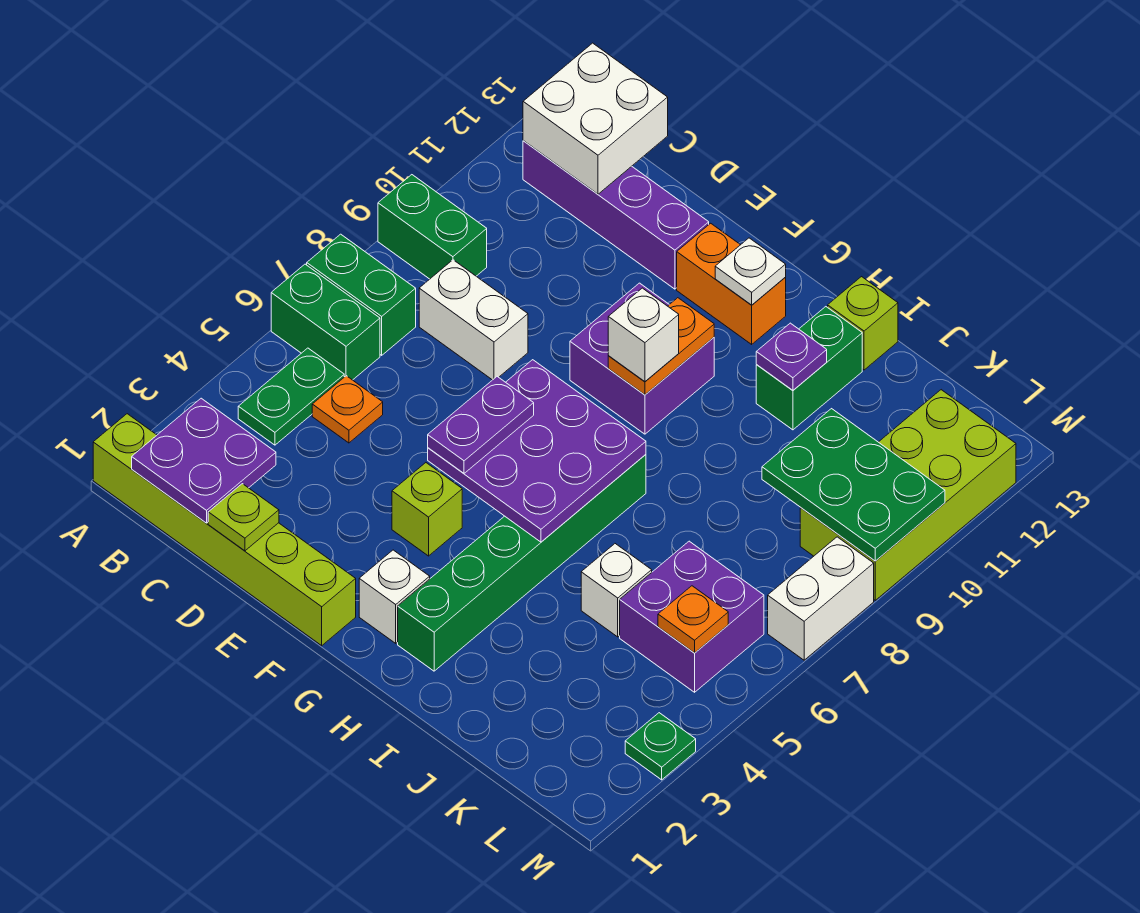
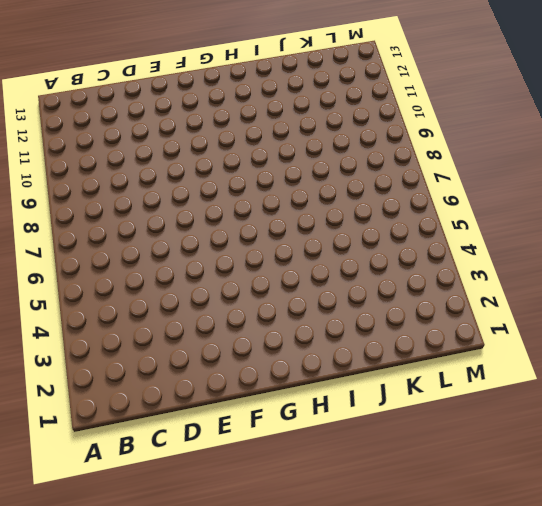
none -> lime 1x6 brick [93,414,356,646]
none -> green 1x2 brick [271,264,380,380]
none -> green 1x2 brick [307,234,416,355]
none -> green 1x2 brick [378,175,487,279]

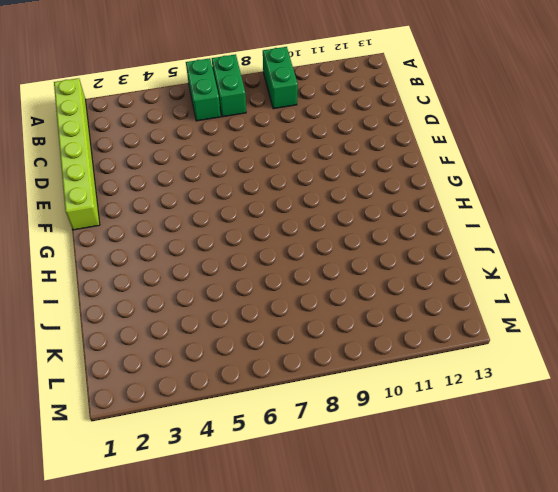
none -> green 1x2 plate [238,348,344,445]
none -> purple 1x4 brick [523,141,709,289]
none -> orange 1x1 plate [312,376,383,443]
none -> white 1x2 brick [419,260,528,380]

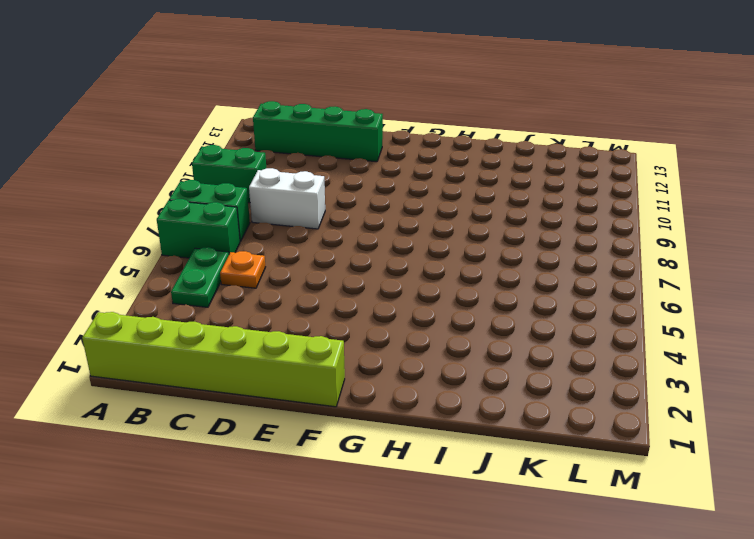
green 1x4 brick [253,101,383,162] -> purple 1x4 brick [523,141,709,289]
none -> lime 1x1 brick [392,463,462,556]
none -> purple 2x2 brick [570,283,714,434]
none -> orange 1x2 brick [677,223,786,344]
none -> white 1x1 brick [359,550,430,643]

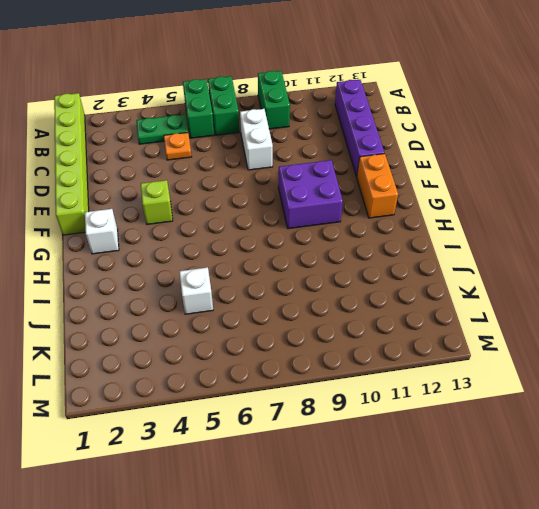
none -> green 1x6 brick [398,455,646,671]
none -> green 1x2 brick [756,307,862,430]
none -> lime 1x1 brick [828,277,898,370]
none -> purple 2x2 brick [620,541,764,692]

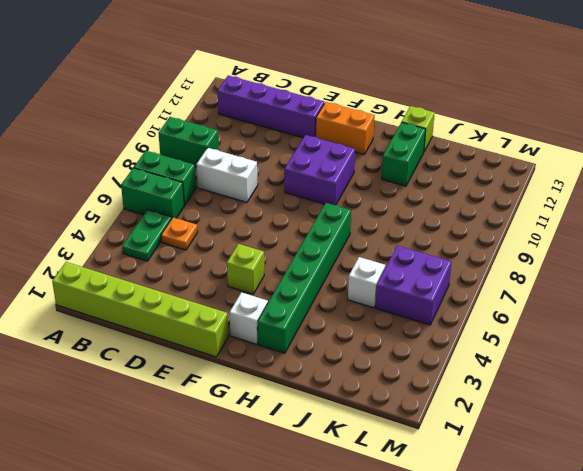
none -> lime 2x4 brick [800,390,1016,600]
none -> green 1x1 plate [625,713,696,780]
none -> white 1x2 brick [768,537,874,660]
none -> purple 2x2 plate [132,398,276,523]

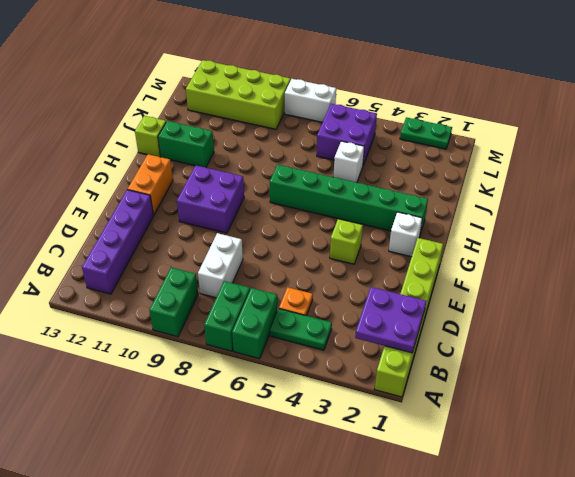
green 1x2 plate [400,117,452,149] -> green 1x1 plate [625,713,696,780]
none -> white 2x2 brick [523,43,668,194]
none -> lime 1x1 plate [208,484,279,551]
none -> purple 3x3 plate [428,360,646,542]
none -> orange 1x2 plate [608,298,714,395]

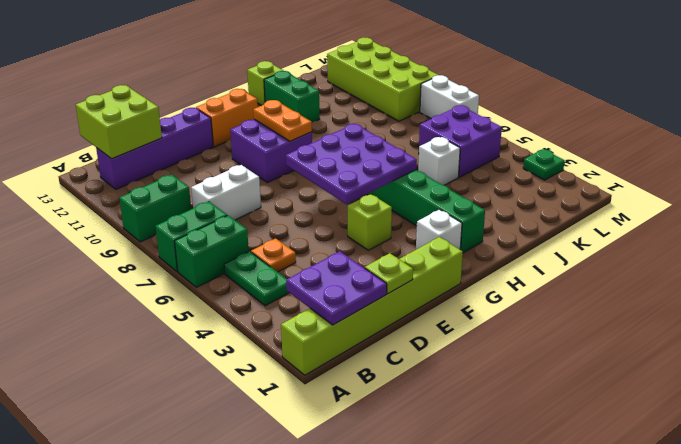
lime 2x2 brick [76,85,162,159] -> white 2x2 brick [523,43,668,194]
none -> white 1x1 plate [715,238,786,305]
none -> purple 1x1 plate [756,323,827,390]
none -> green 2x3 plate [762,409,945,561]
none -> orange 1x1 plate [658,586,728,653]

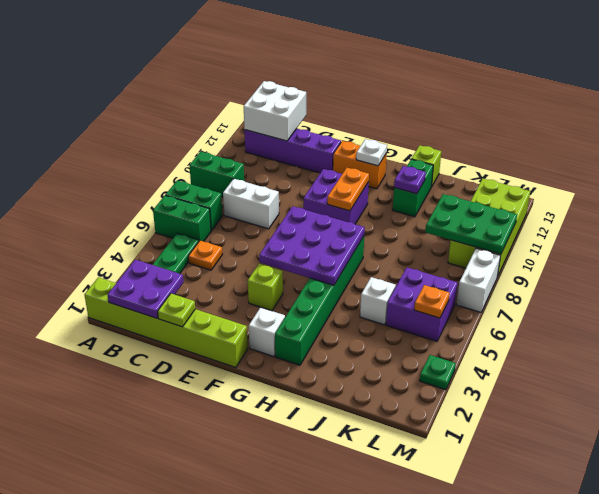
none -> purple 1x2 plate [428,377,534,473]
none -> white 1x1 brick [608,288,679,382]

